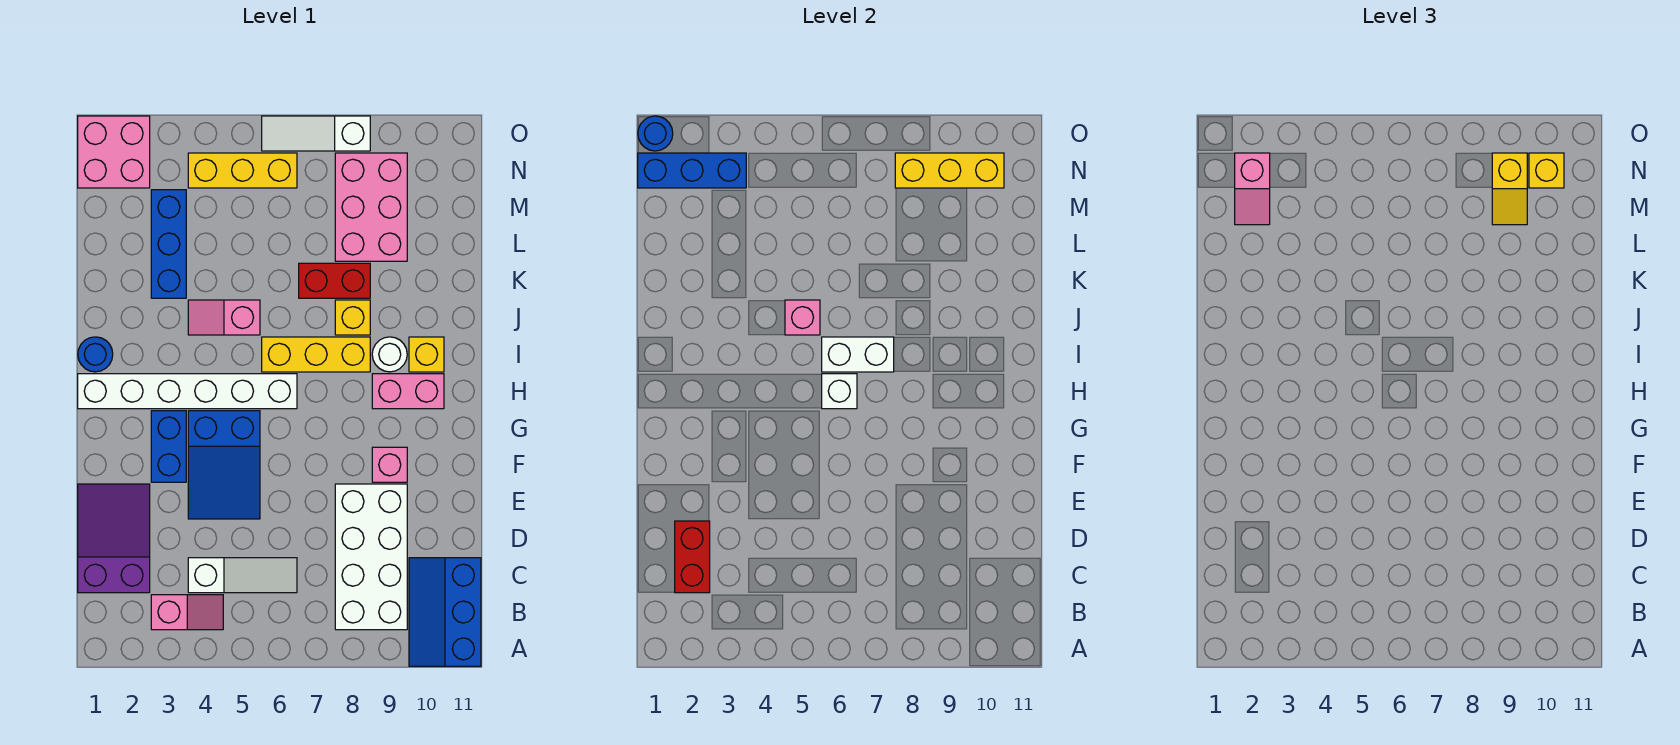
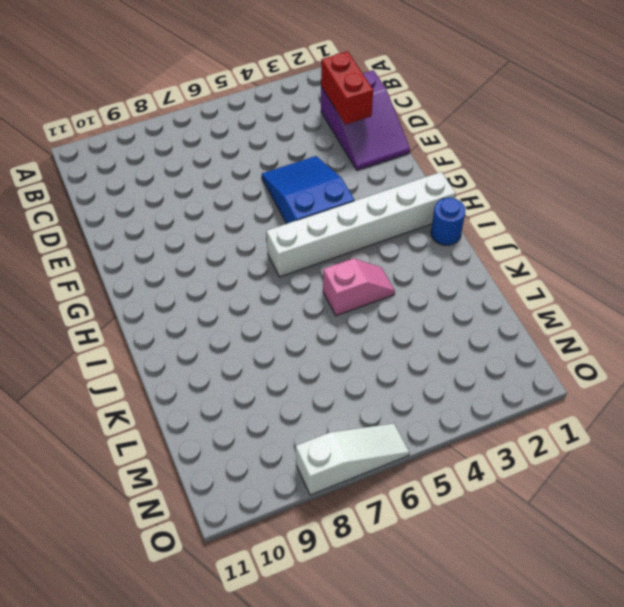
none -> blue 2x3 slope [409,558,481,666]
none -> pink 1x2 slope [151,595,223,630]
none -> white 2x4 brick [335,484,407,630]
none -> white 1x3 slope [188,558,297,593]

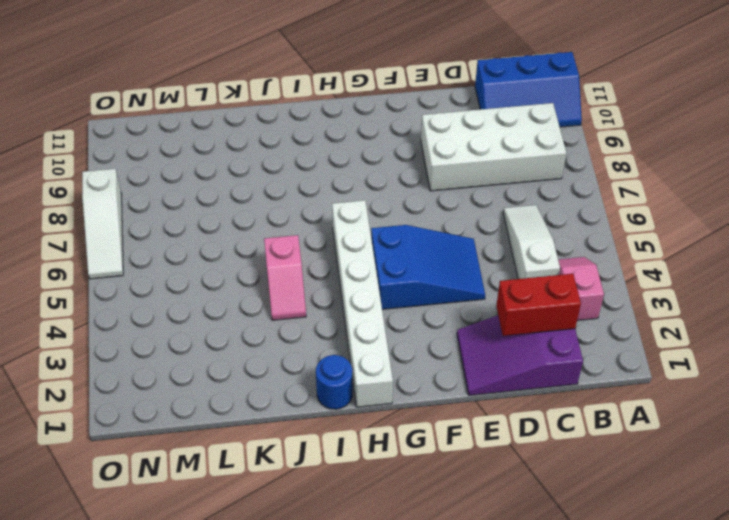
none -> blue 1x2 brick [151,411,186,482]
none -> pink 1x1 brick [372,447,407,482]
none -> pink 1x2 brick [372,374,444,409]
none -> yellow 1x3 brick [262,337,370,372]

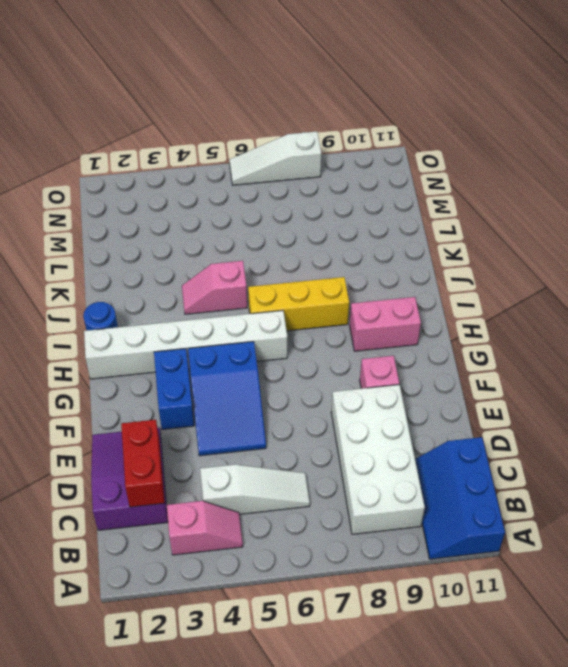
none -> white 1x1 round brick [372,337,407,372]
none -> yellow 1x1 brick [409,337,444,372]
none -> yellow 1x1 brick [335,300,370,335]
none -> blue 1x3 brick [151,190,186,298]

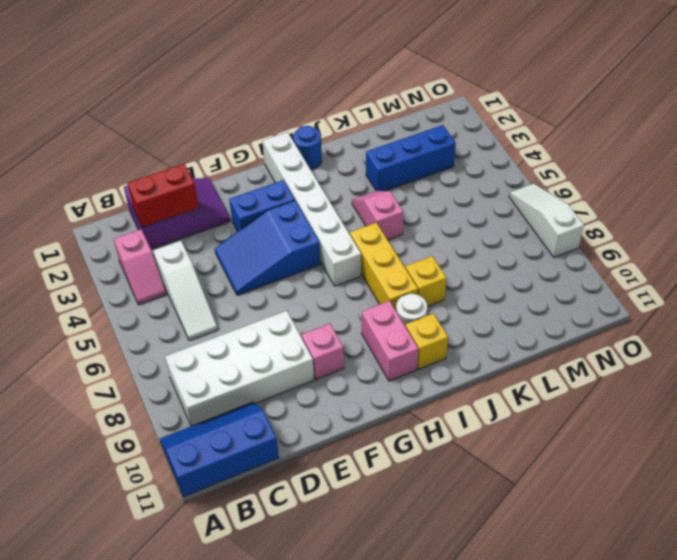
none -> red 1x2 brick [299,263,370,298]
none -> pink 2x3 brick [335,153,407,261]
none -> pink 2x2 brick [78,116,150,188]
none -> yellow 1x3 brick [188,153,297,188]

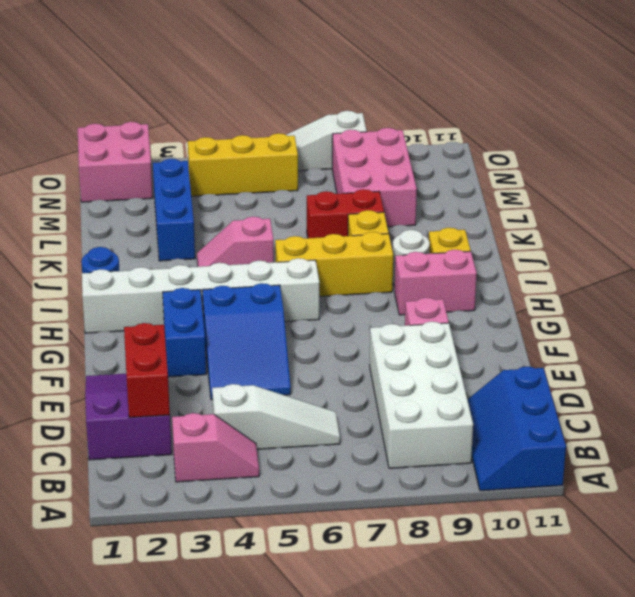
none -> white 1x1 brick [822,374,857,409]
none -> white 1x2 brick [822,337,894,372]
none -> pink 1x1 brick [785,300,820,335]
none -> blue 1x3 brick [638,153,746,188]

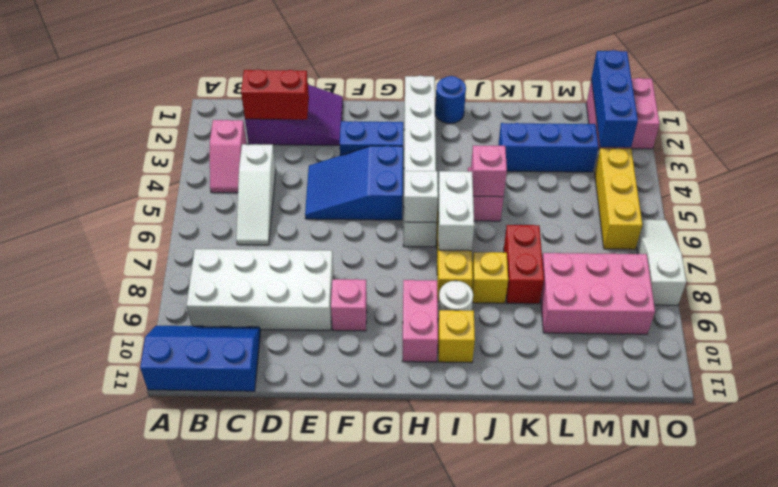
none -> yellow 1x3 brick [895,153,1004,188]
none -> blue 1x1 round brick [638,116,673,151]
none -> pink 1x2 slope [1235,153,1270,225]
none -> yellow 1x2 slope [1492,153,1527,225]

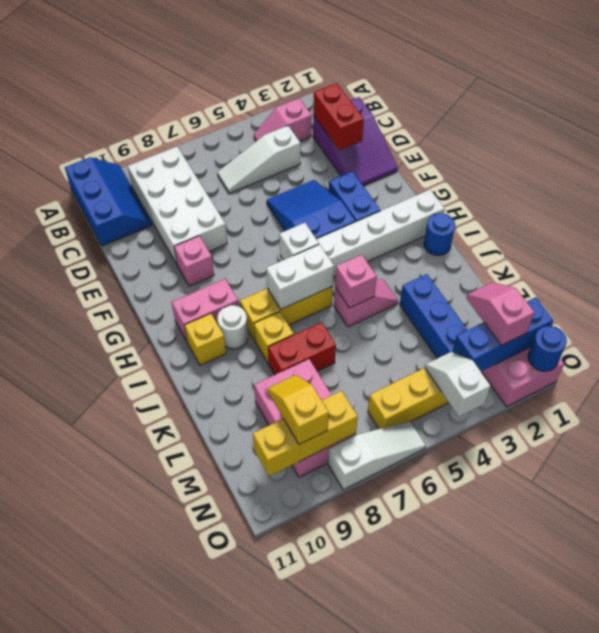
white 1x2 slope [425,352,491,417] -> none
none -> yellow 1x1 brick [1529,153,1564,188]

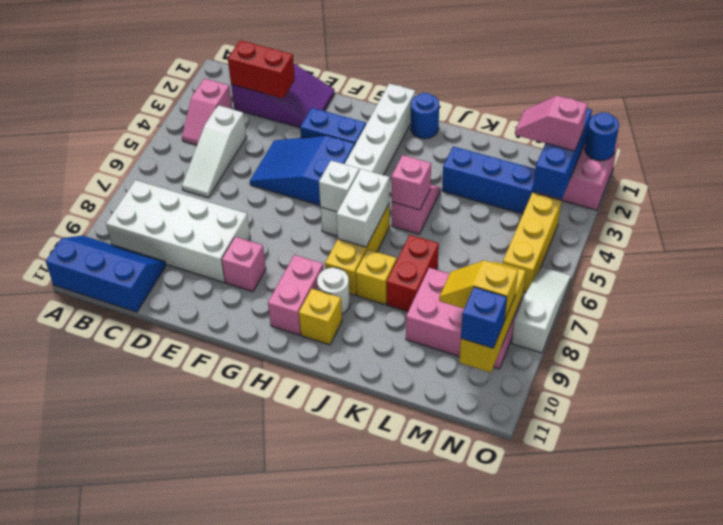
blue 1x1 brick [461,287,507,348] -> yellow 1x1 brick [1529,153,1564,188]

